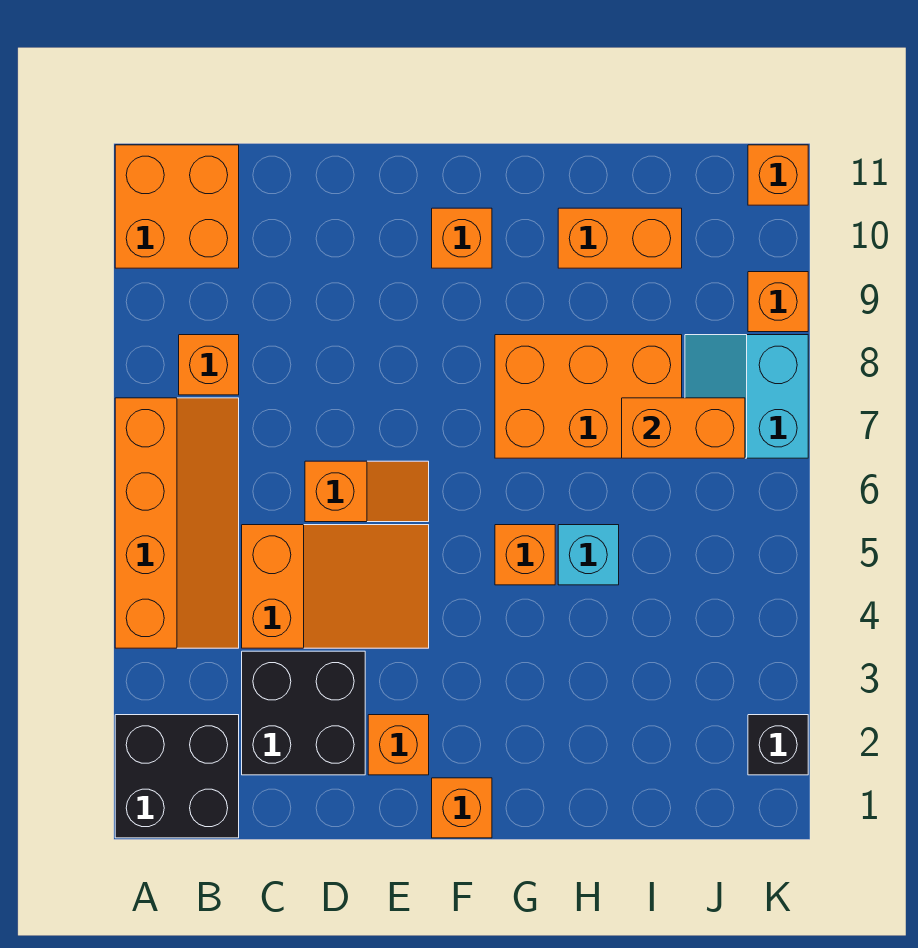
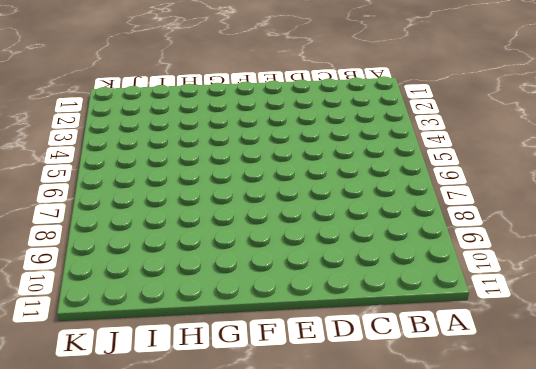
none -> black 2x2 brick [115,715,239,838]
none -> orange 2x4 slope [115,398,239,648]
none -> orange 2x2 brick [115,145,239,268]

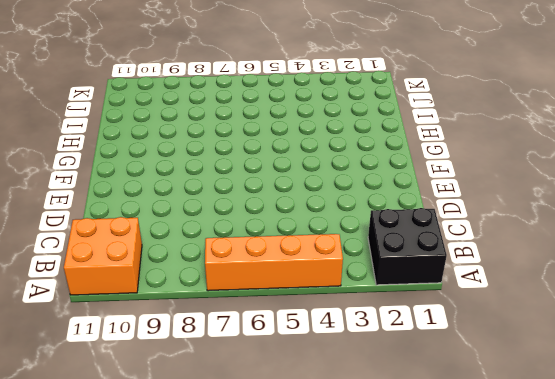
none -> orange 1x1 brick [179,335,239,395]
none -> black 2x2 brick [242,651,365,775]
none -> orange 2x3 slope [242,525,429,648]

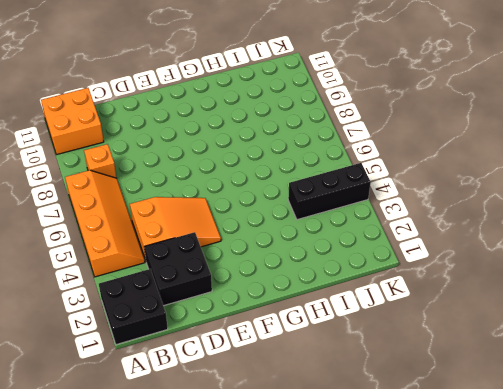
black 1x3 brick [288,163,371,220] -> none
none -> orange 1x2 slope [305,461,429,522]
none -> orange 1x1 brick [368,715,429,775]
none -> orange 1x1 brick [432,778,492,838]

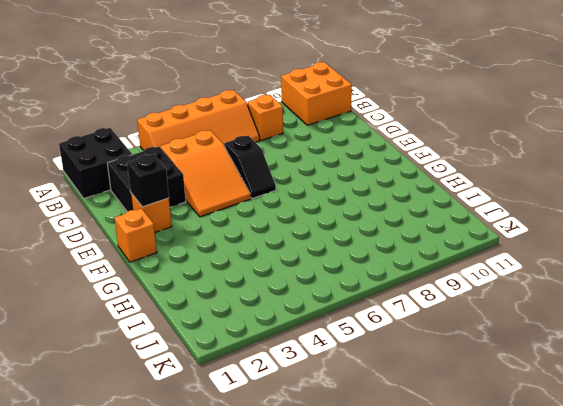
black 1x2 slope [224,136,276,199] -> orange 1x2 slope [305,461,429,522]
black 1x1 brick [127,154,169,207] -> black 1x1 brick moved to [748,715,808,775]
none -> orange 1x1 brick [432,208,492,268]
none -> orange 1x1 brick [495,525,555,585]
none -> orange 2x3 brick [495,335,682,458]

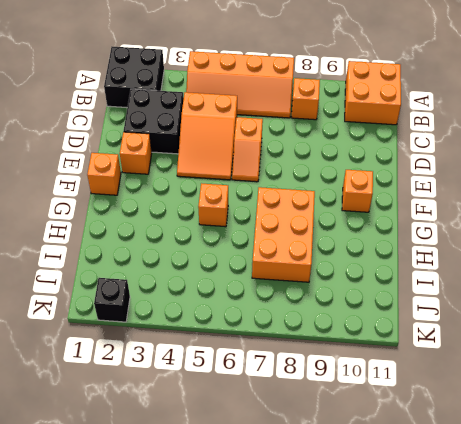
none -> cyan 1x1 brick [558,525,619,585]
none -> orange 1x2 brick [558,208,682,268]
none -> cyan 2x2 slope [685,335,808,458]

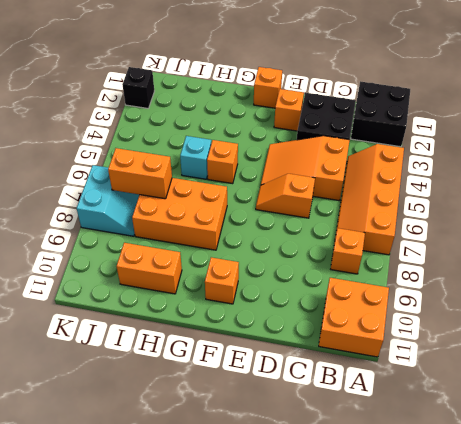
none -> orange 1x1 brick [748,272,808,332]
none -> orange 1x1 brick [748,145,808,205]

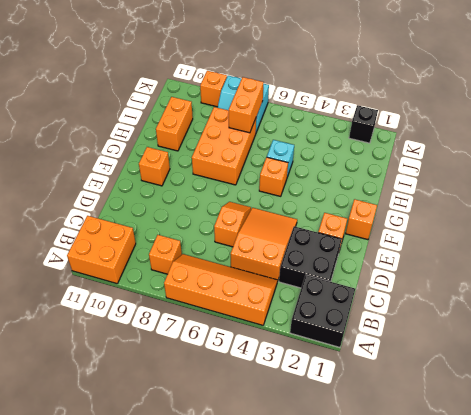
none -> orange 1x1 brick [748,145,808,205]

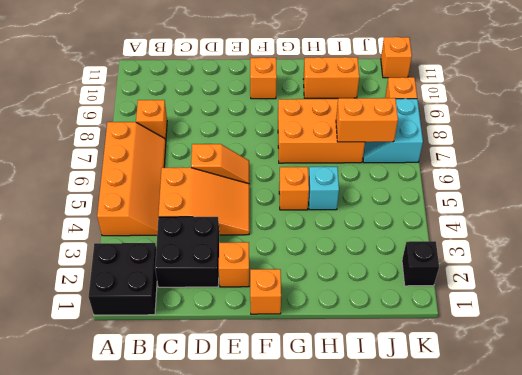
none -> orange 2x2 brick [115,145,239,268]

